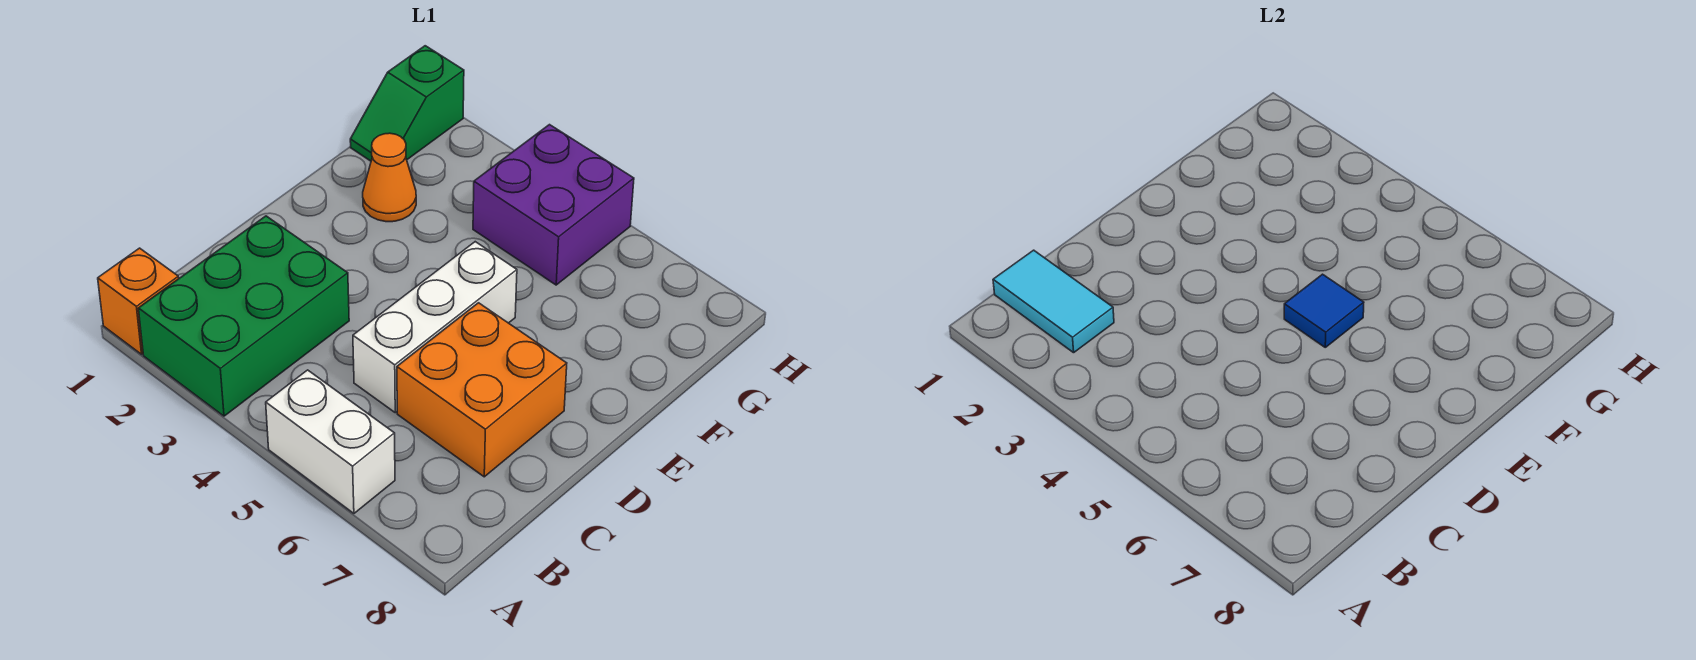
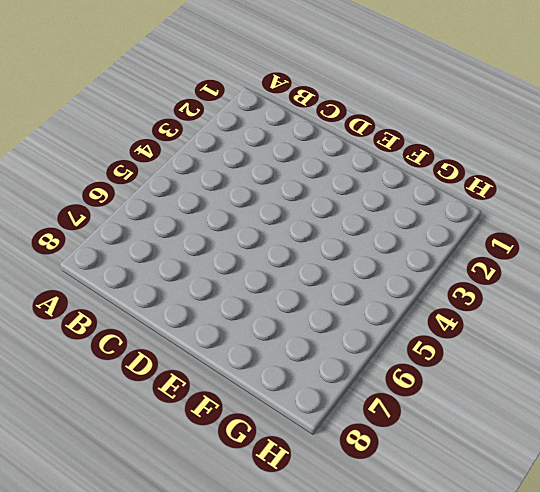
none -> orange 1x1 brick [98,248,179,354]
none -> green 2x3 brick [138,216,349,416]

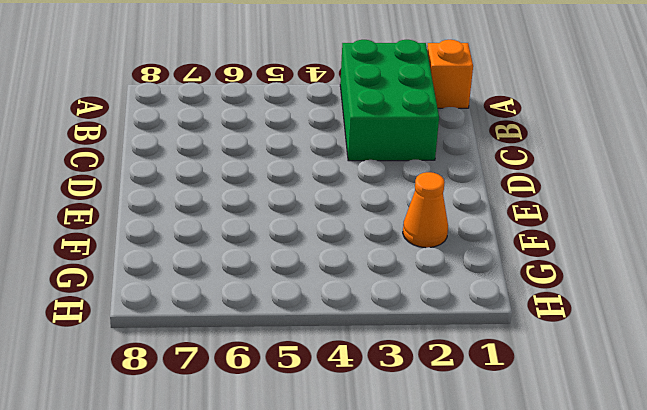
none -> white 1x2 brick [266,370,395,513]
none -> white 1x3 brick [353,242,517,413]

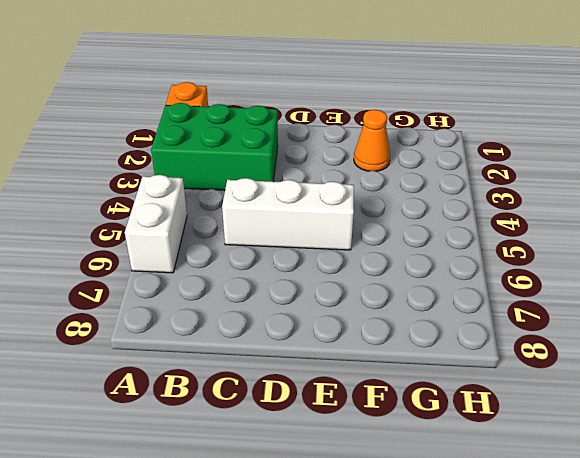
none -> orange 2x2 brick [397,303,567,477]
none -> green 1x2 slope [350,46,464,161]

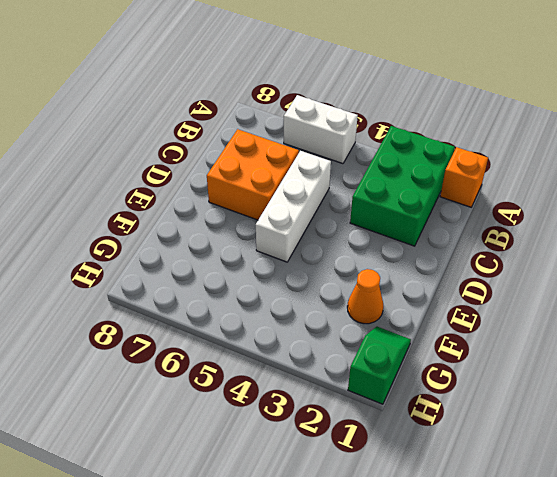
none -> purple 2x2 brick [473,125,634,285]
none -> cyan 1x2 tile [993,250,1114,353]

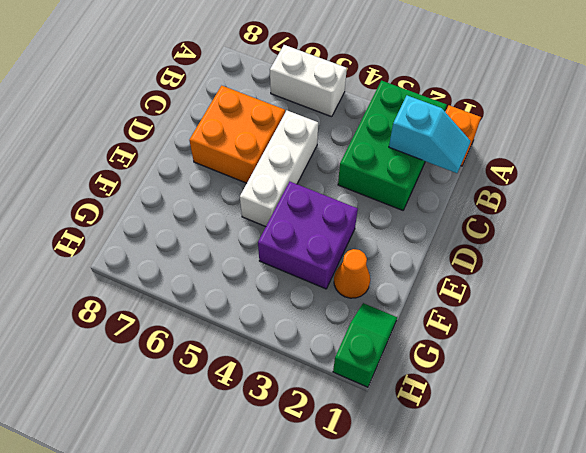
cyan 1x2 slope [389,95,471,173] -> cyan 1x2 tile [993,250,1114,353]
purple 2x2 brick [258,182,358,289] -> purple 2x2 brick moved to [473,125,634,285]
none -> blue 1x1 tile [1284,274,1364,347]

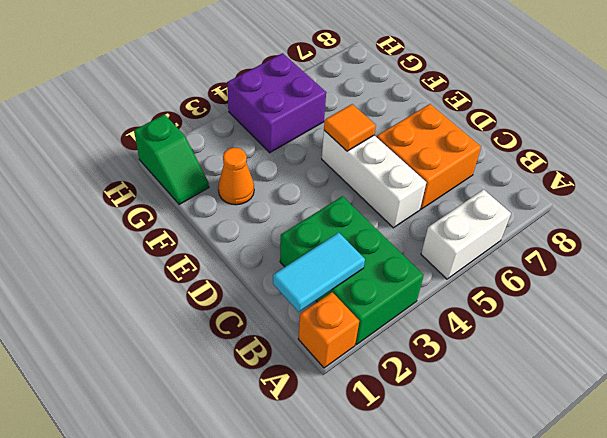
orange 1x1 tile [324,104,376,151] -> blue 1x1 tile [1284,274,1364,347]

